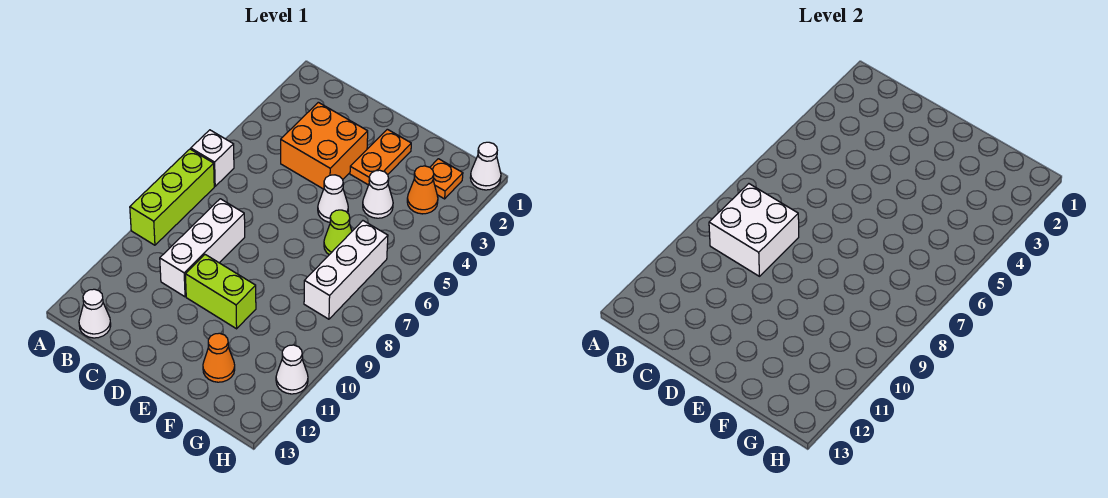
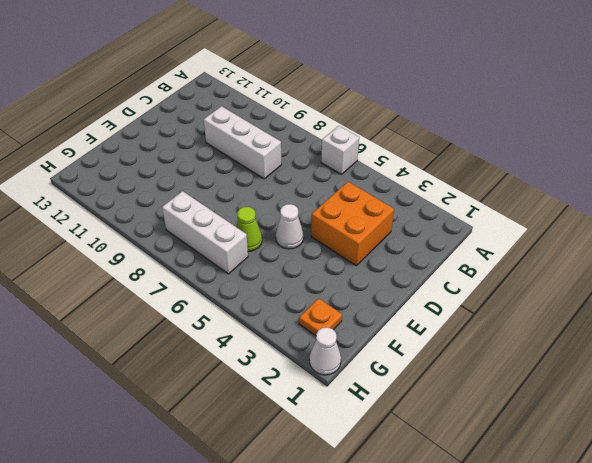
none -> lime 1x3 brick [130,149,214,245]
none -> white 1x1 cone [79,289,111,338]
none -> lime 1x2 brick [185,255,256,329]

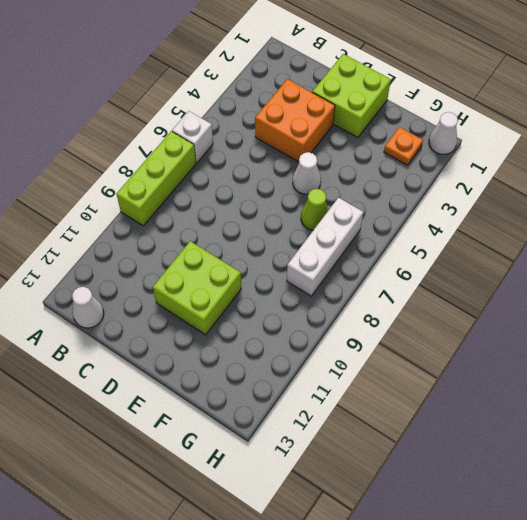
lime 2x2 brick [312,54,391,138] -> orange 1x2 plate [350,129,411,185]
lime 2x2 brick [153,241,241,335] -> lime 1x2 brick [185,255,256,329]
none -> white 1x3 brick [160,199,245,297]
none -> white 1x1 cone [363,170,393,218]
none -> orange 1x1 cone [203,333,235,382]

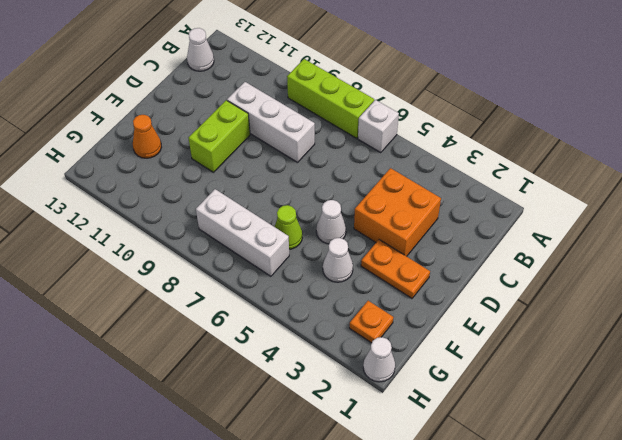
none -> orange 1x1 cone [407,166,438,214]
none -> white 1x1 cone [276,345,308,394]
none -> white 2x2 brick [709,184,799,276]

